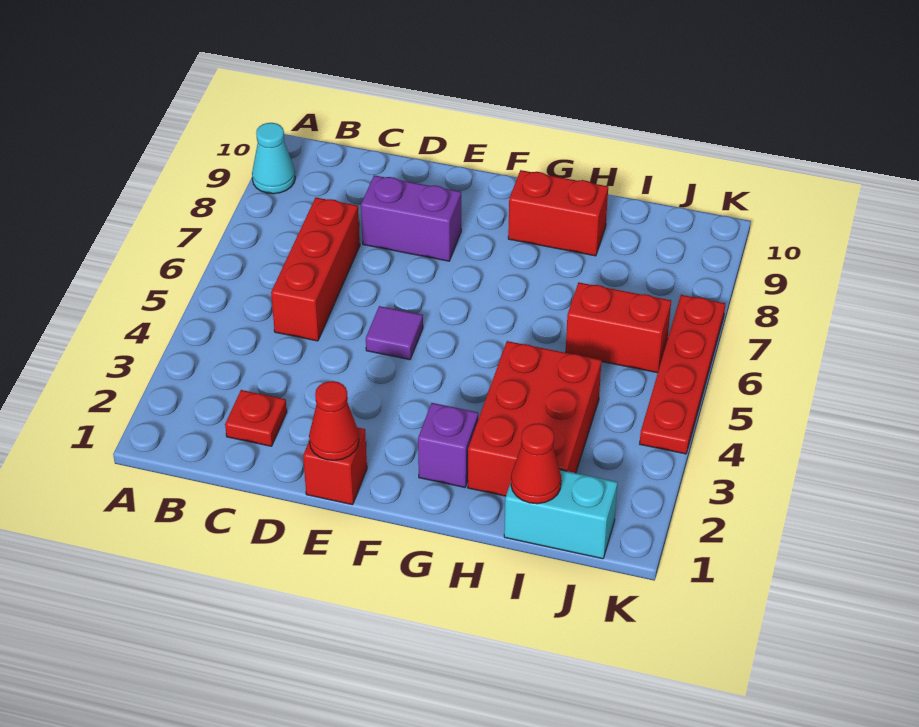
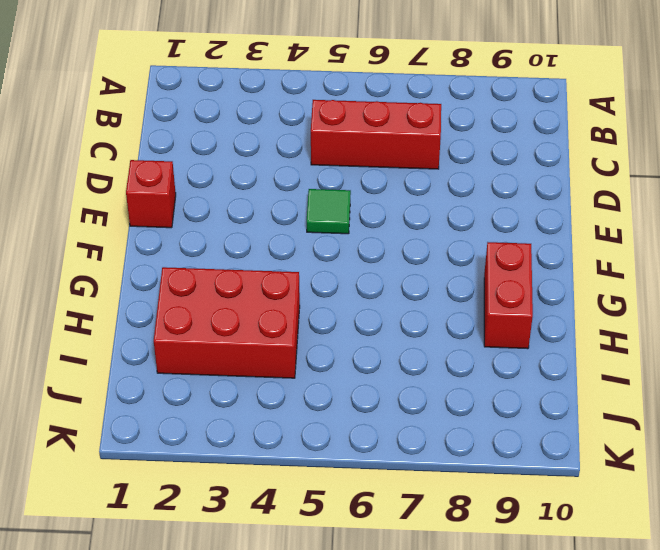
green 1x1 tile [307,189,351,234] -> purple 1x1 tile [366,306,423,360]
none -> cyan 1x1 cone [252,123,295,194]
none -> red 1x1 plate [225,390,287,446]
none -> purple 1x2 brick [361,175,461,261]

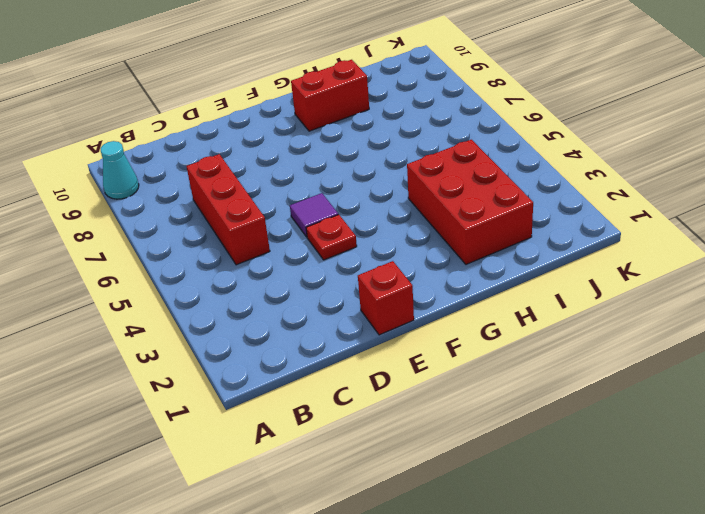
red 1x1 plate [306,215,357,260] -> red 1x1 plate moved to [225,390,287,446]
none -> purple 1x2 brick [361,175,461,261]
none -> purple 1x1 brick [418,403,478,487]
none -> cyan 1x2 brick [504,470,618,559]

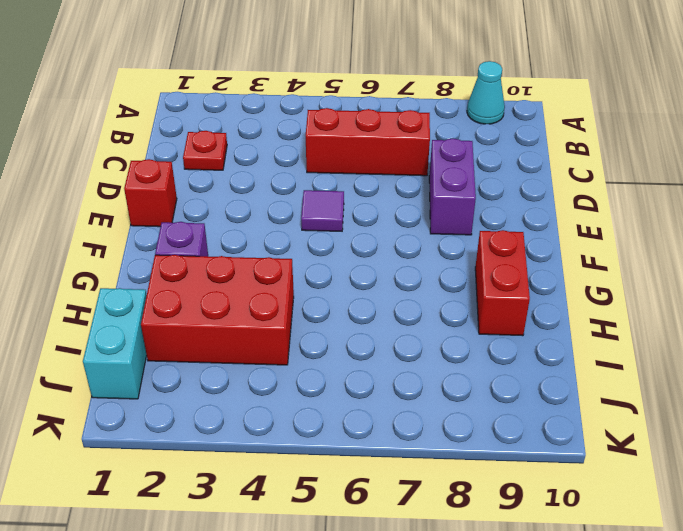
none -> red 1x2 brick [566,282,671,373]
none -> red 1x4 plate [640,295,725,454]
none -> red 1x1 cone [309,381,359,460]

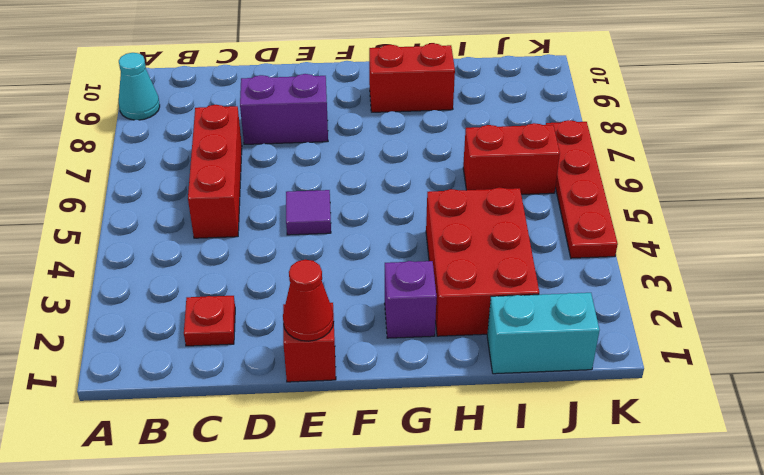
none -> red 1x1 cone [511,423,561,504]

